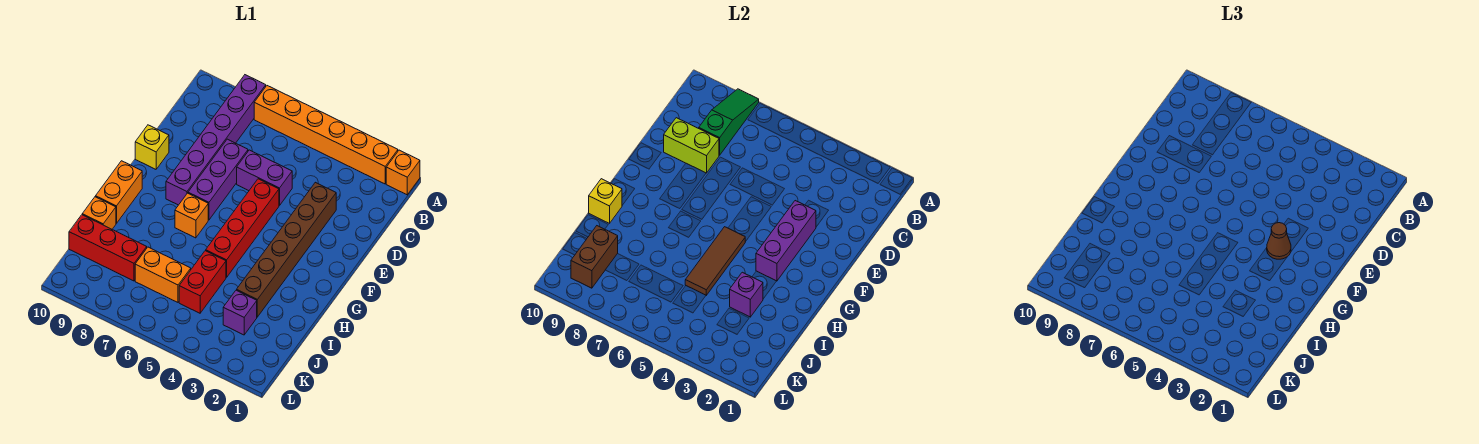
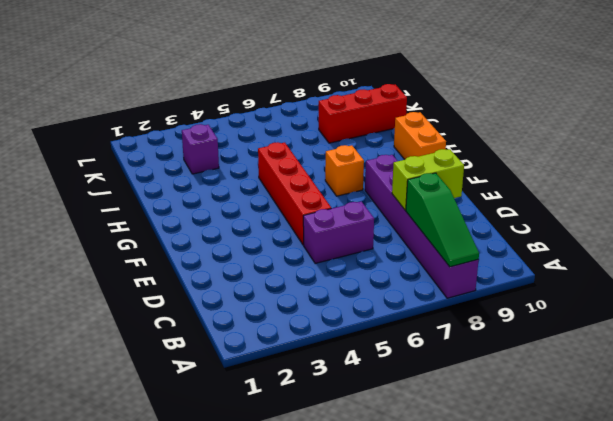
none -> orange 1x1 brick [386,150,420,195]
none -> orange 1x6 brick [254,86,398,184]
none -> brown 1x6 brick [237,182,336,317]

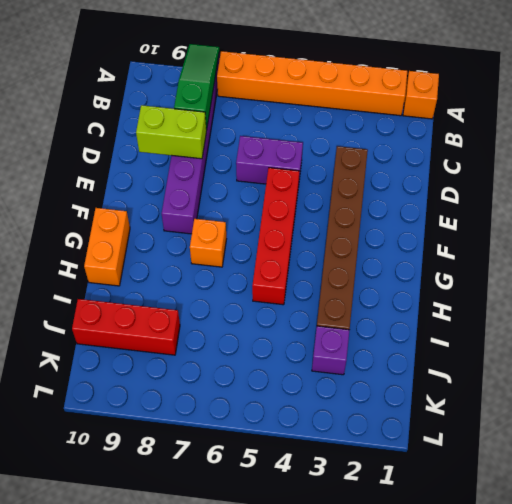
none -> purple 1x3 brick [188,139,248,220]
none -> yellow 1x1 brick [135,125,169,169]
none -> red 1x2 brick [179,251,226,313]

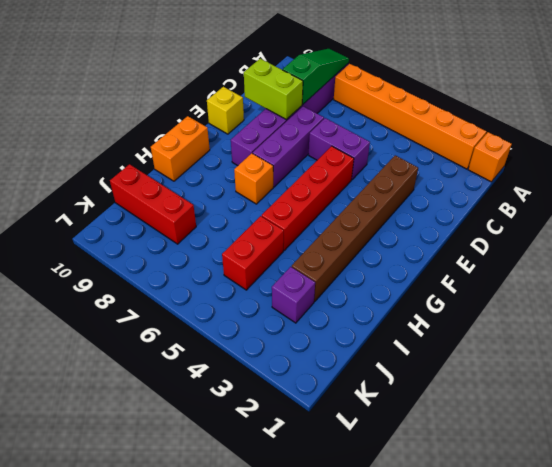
none -> orange 1x1 brick [82,197,116,229]
none -> orange 1x2 brick [135,247,191,302]
none -> purple 1x3 brick [756,201,816,281]

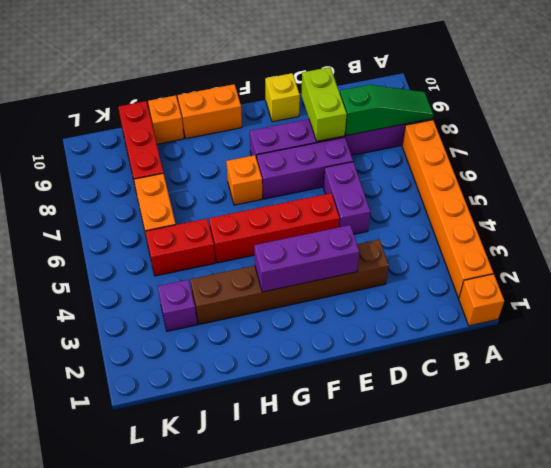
none -> brown 1x3 tile [685,227,745,295]
none -> yellow 1x1 brick [589,179,622,223]
none -> purple 1x1 brick [730,272,763,317]

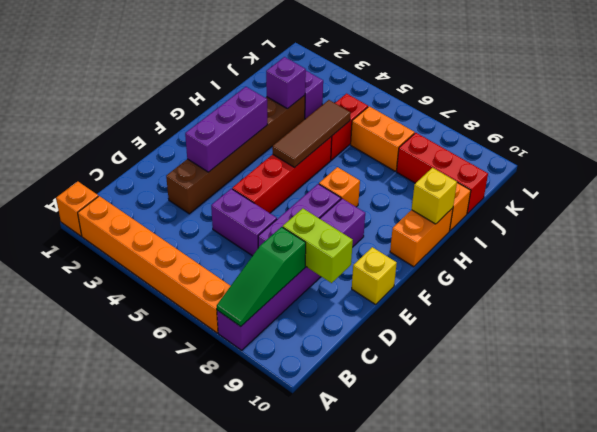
none -> brown 1x2 brick [571,226,618,288]
none -> brown 1x1 cone [1267,223,1291,259]

